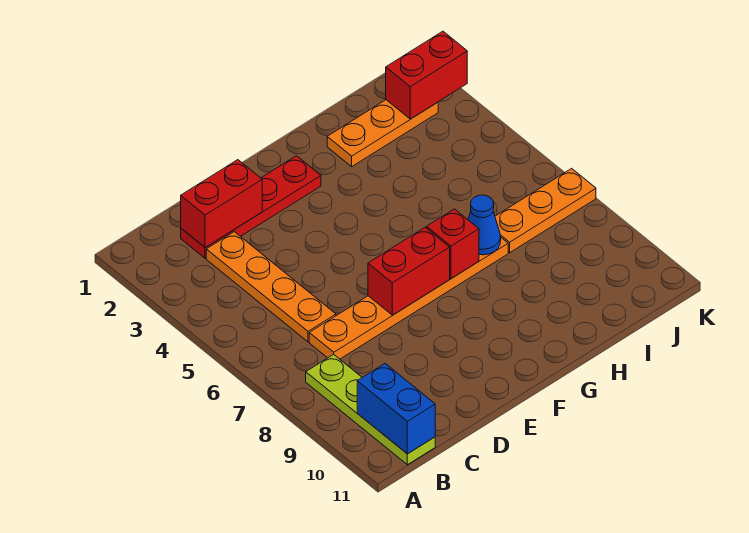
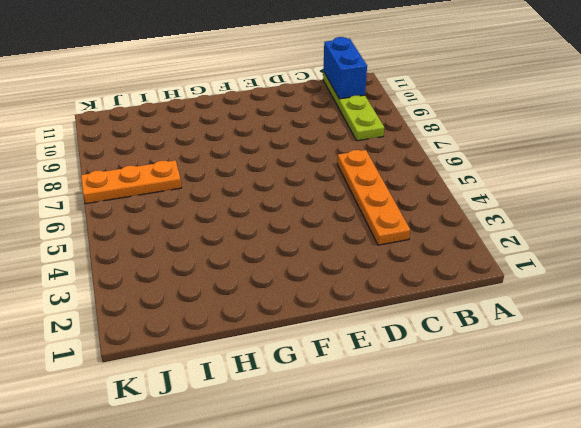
none -> red 1x4 plate [181,156,321,258]
none -> orange 1x6 plate [309,238,508,359]
none -> orange 1x3 plate [327,100,438,166]

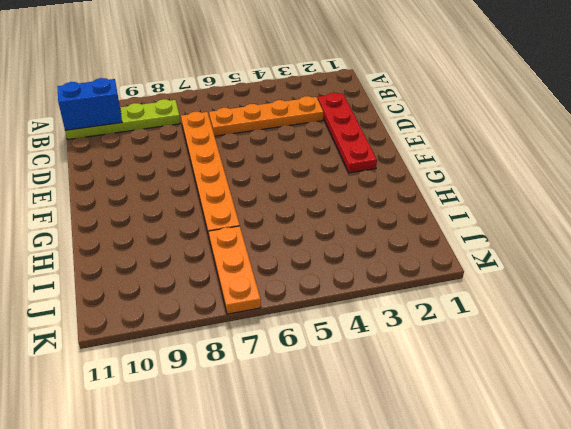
none -> orange 1x3 plate [327,100,438,166]
none -> red 1x2 brick [181,160,262,248]
none -> red 1x2 brick [368,228,450,315]

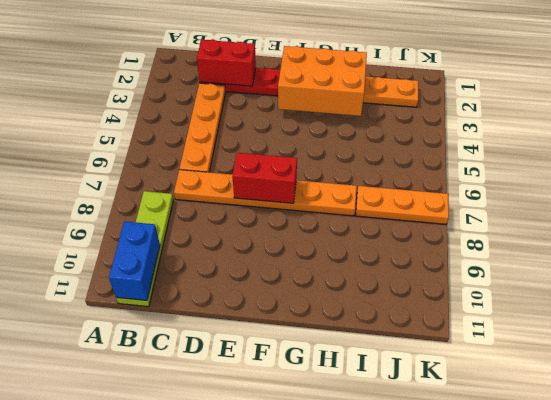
orange 2x3 brick [278,46,367,116] -> none
none -> red 1x1 brick [427,209,479,279]
none -> blue 1x1 cone [468,195,501,255]
none -> red 1x2 brick [386,31,467,119]

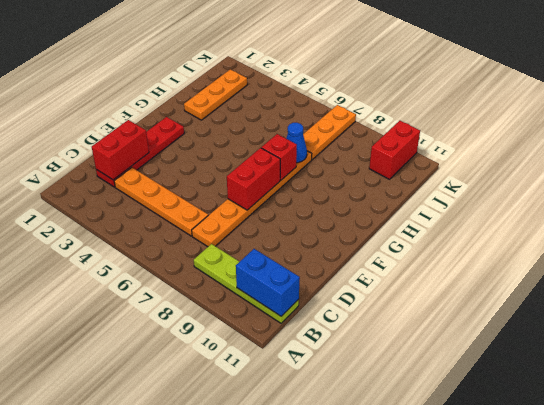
red 1x2 brick [369,121,420,179] -> red 1x2 brick moved to [386,31,467,119]

